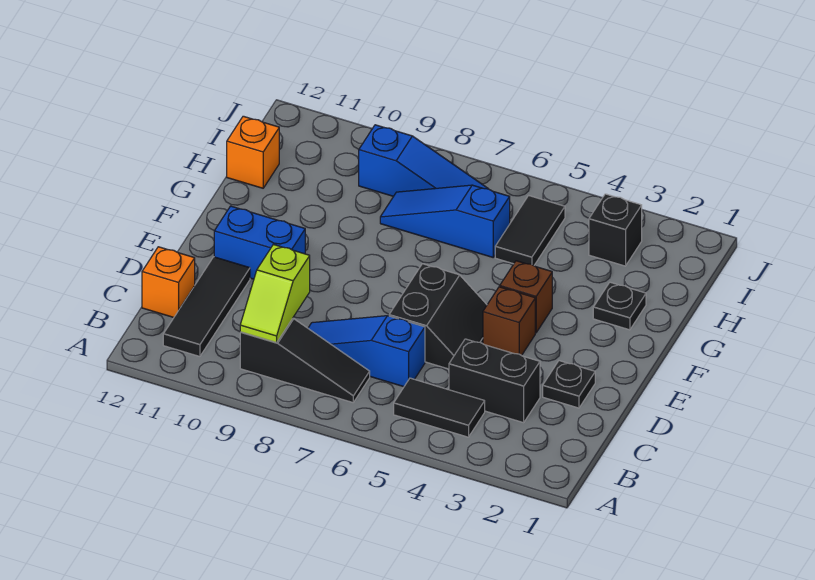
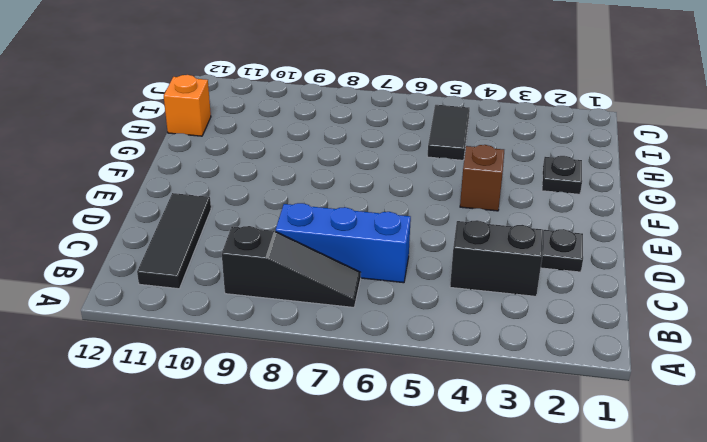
blue 1x3 brick [276,203,411,283] -> blue 1x3 slope [308,316,425,387]
none -> black 1x2 tile [394,378,485,437]
none -> orange 1x1 brick [142,247,195,317]
none -> black 2x2 slope [389,264,487,369]

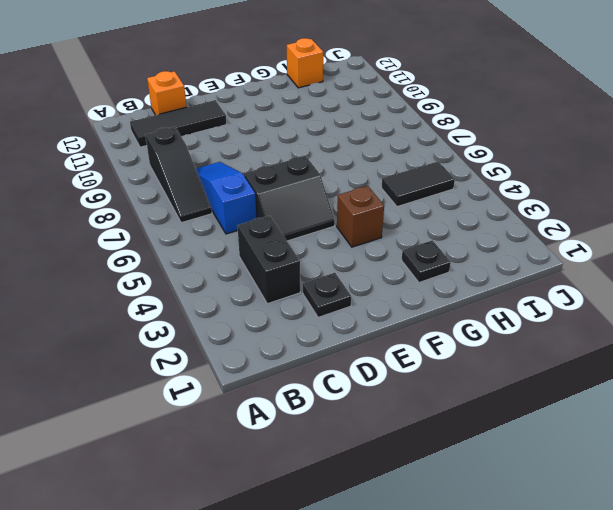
none -> black 1x2 tile [394,378,485,437]
none -> brown 1x1 brick [483,287,535,356]
none -> blue 1x2 brick [214,206,305,279]

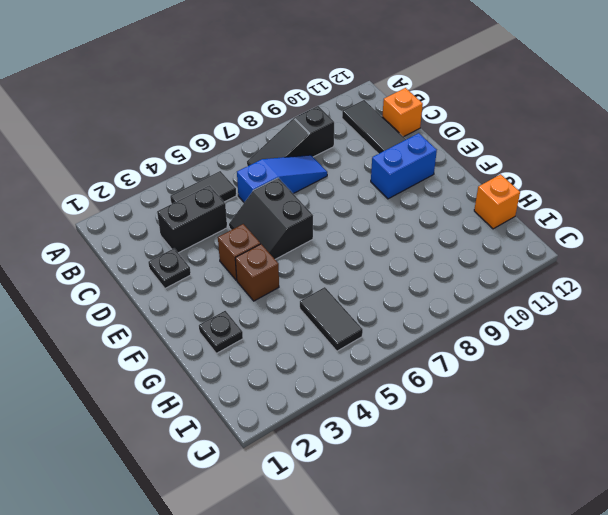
none -> blue 1x3 slope [380,185,510,257]
none -> black 1x1 brick [589,194,642,266]
none -> blue 1x3 slope [359,125,488,196]

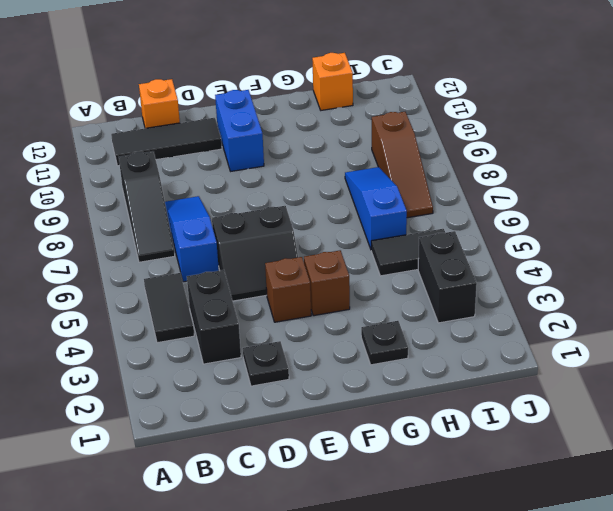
black 1x2 brick [418,231,477,323] -> black 1x1 brick [589,194,642,266]
brown 1x3 slope [372,112,433,218] -> blue 1x3 slope [359,125,488,196]
none -> lime 1x2 slope [240,245,310,343]

